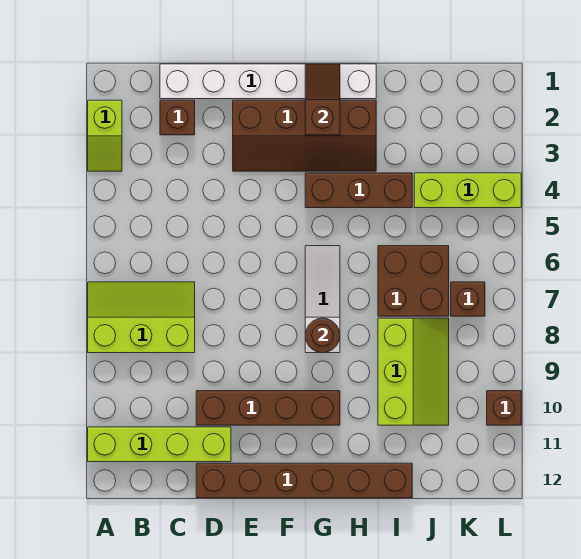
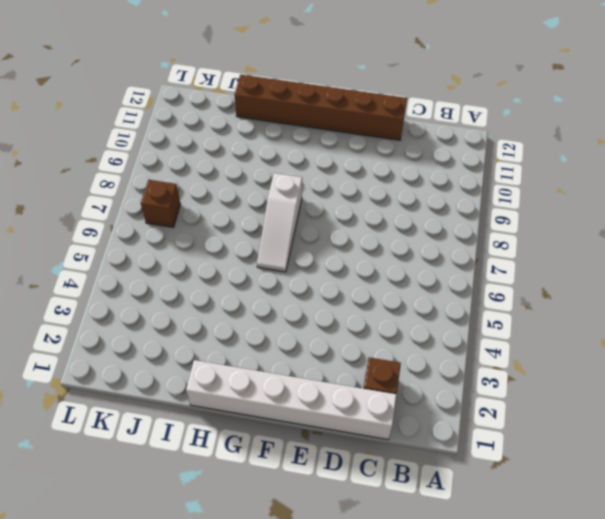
none -> lime 1x2 slope [88,100,122,171]
none -> lime 2x3 slope [88,282,195,353]
none -> lime 1x4 brick [88,427,231,462]

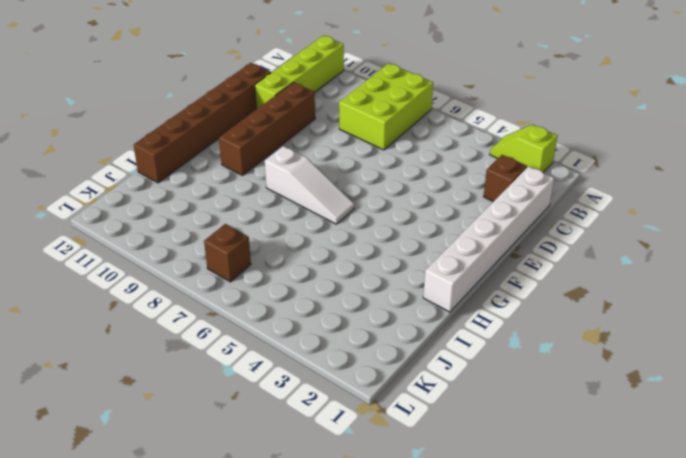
lime 2x3 brick [339,63,433,150] -> lime 2x3 slope [88,282,195,353]
none -> brown 2x4 slope [233,100,376,171]
none -> brown 1x3 brick [305,173,412,208]
none -> brown 2x2 brick [378,246,449,316]

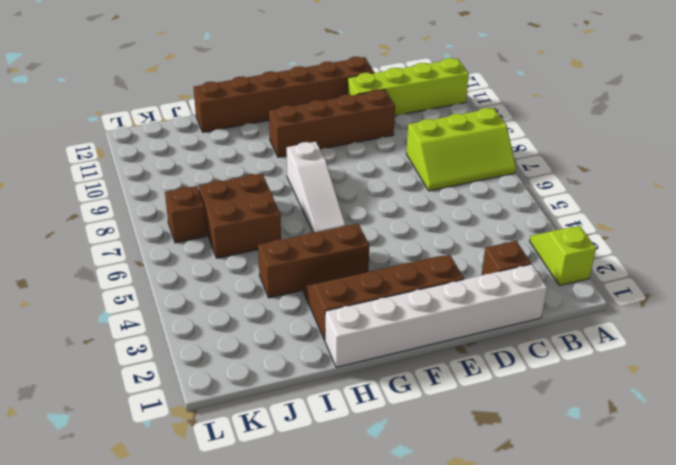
none -> lime 2x3 slope [378,318,449,425]
none -> lime 1x3 brick [414,173,521,208]
none -> brown 1x1 brick [487,391,521,425]

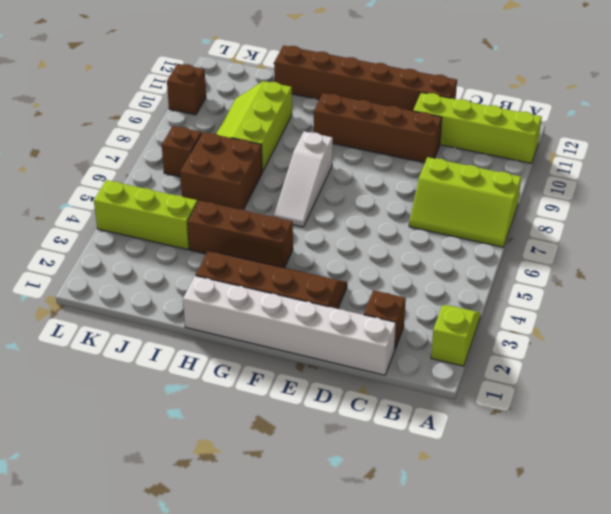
none -> brown 1x2 slope [305,64,340,135]
none -> brown 1x1 round brick [305,318,340,353]

